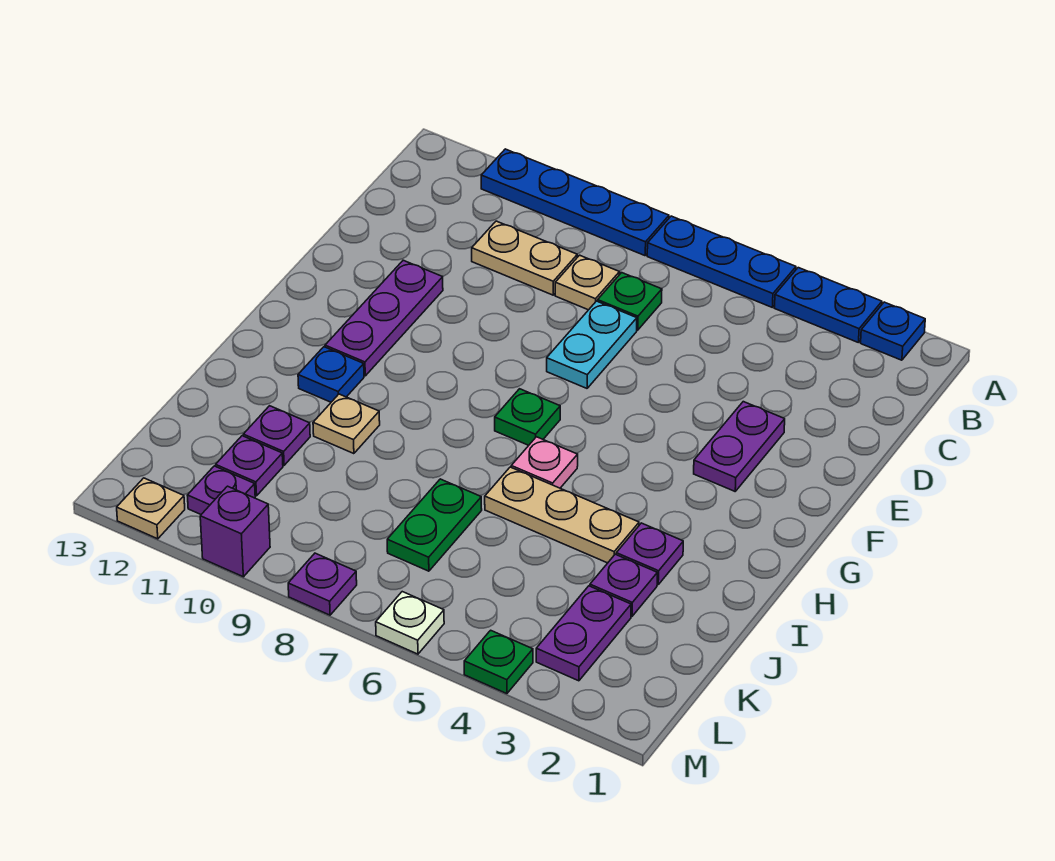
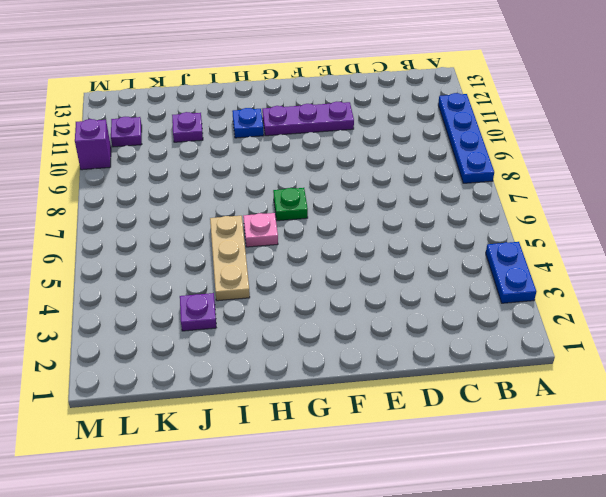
none -> blue 1x1 plate [861,302,925,360]
none -> blue 1x3 plate [647,216,796,307]
none -> green 1x1 plate [598,273,662,330]

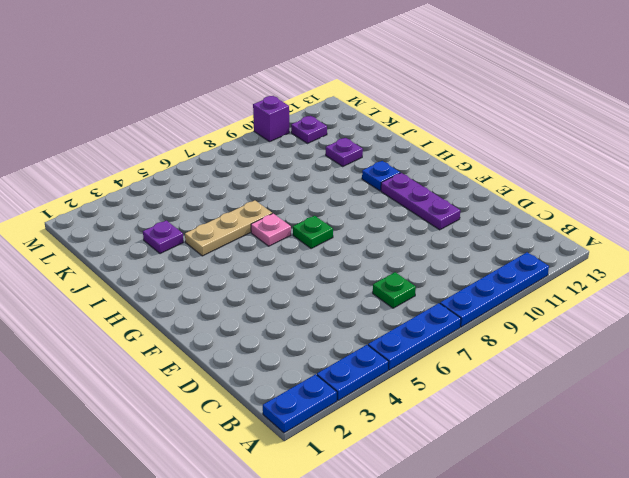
blue 1x2 plate [263,374,337,433] -> blue 1x1 plate [861,302,925,360]
none -> tan 1x1 plate [555,255,620,310]
none -> tan 1x2 plate [472,221,577,295]
none -> cyan 1x2 plate [547,301,637,388]

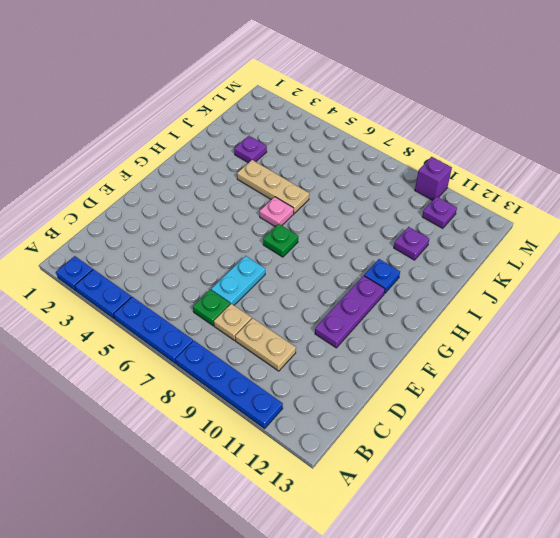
none -> purple 1x2 plate [694,402,785,491]
none -> purple 1x1 plate [616,523,683,584]
none -> tan 1x1 plate [313,394,380,454]

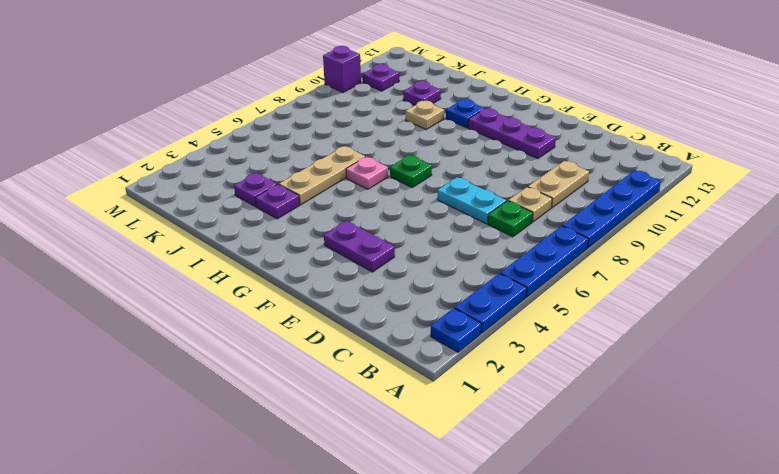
none -> green 1x2 plate [387,479,482,571]
none -> purple 1x2 plate [536,586,631,681]
none -> purple 1x1 plate [216,436,283,496]

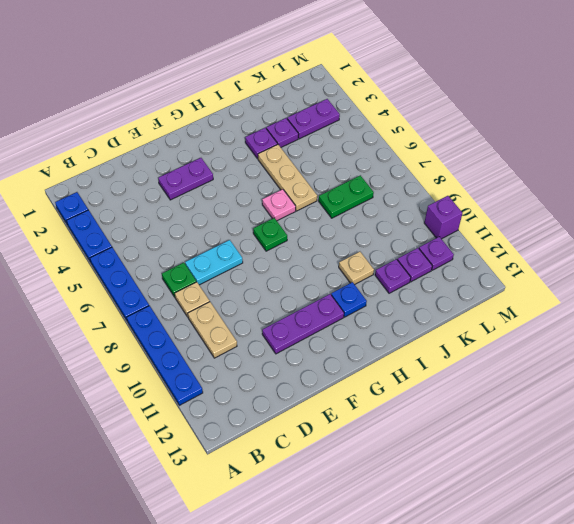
none -> green 1x1 plate [464,630,533,694]
none -> white 1x1 plate [376,592,444,654]
none -> purple 1x1 plate [288,553,357,615]

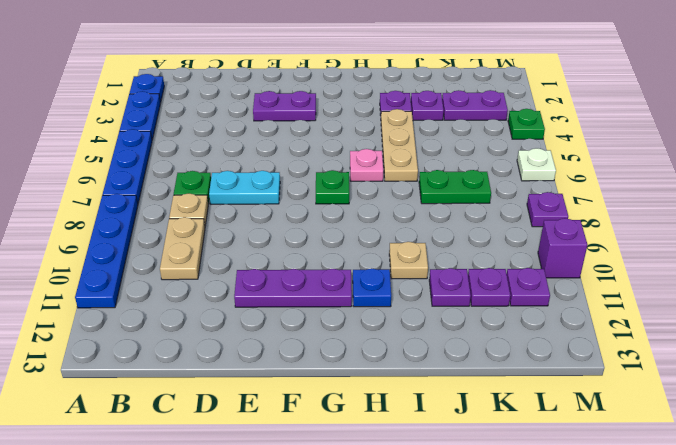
none -> tan 1x1 plate [117,478,185,539]

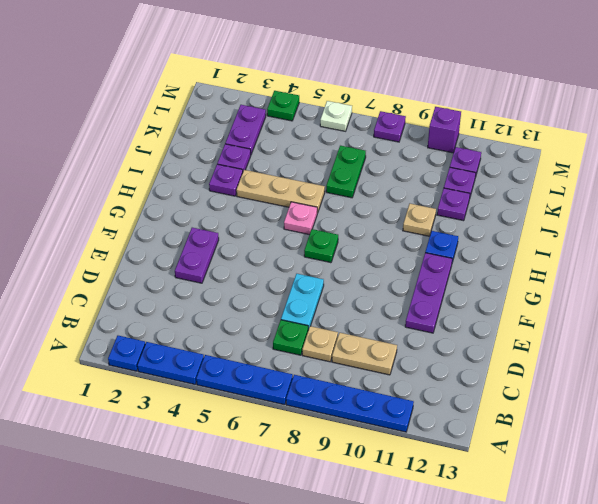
none -> tan 1x1 plate [117,478,185,539]

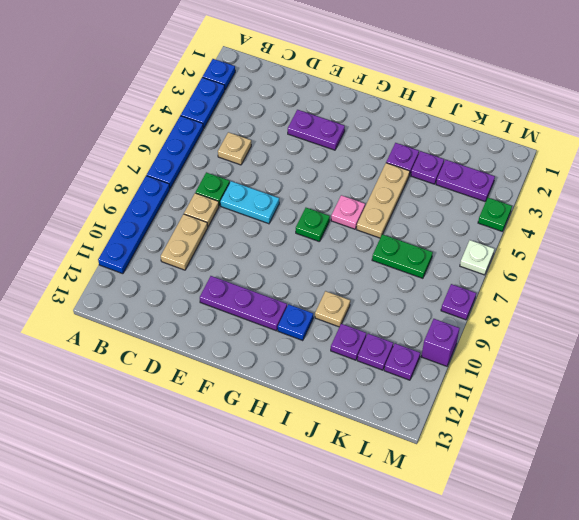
tan 1x1 plate [218,132,251,165] -> tan 1x1 plate moved to [117,478,185,539]

